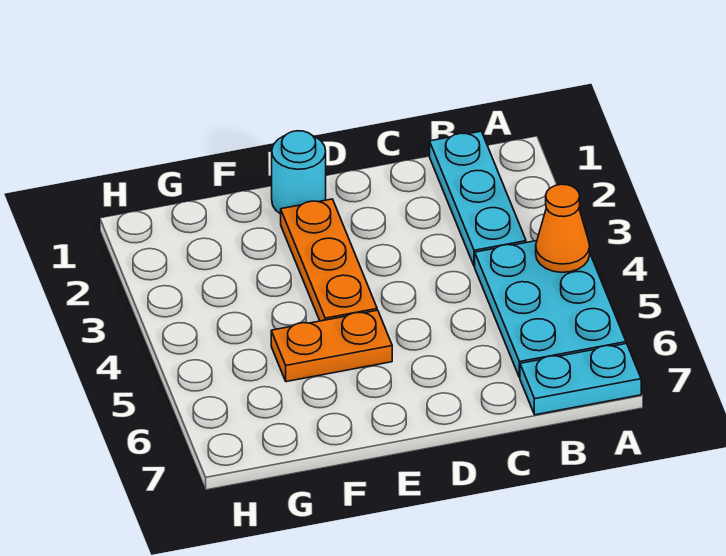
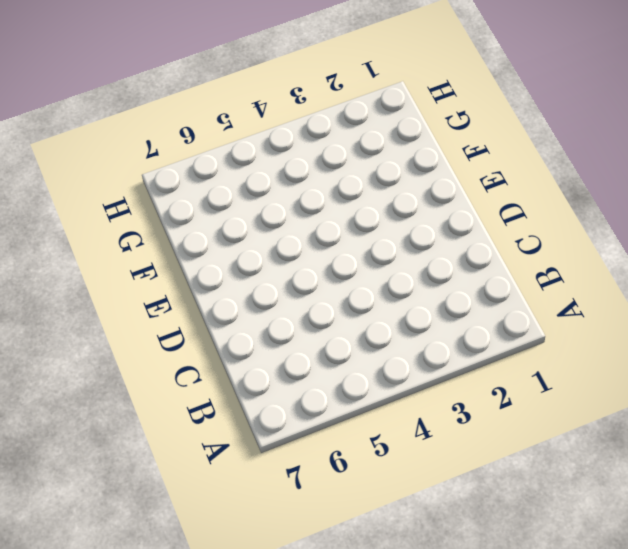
none -> cyan 2x3 plate [475,241,626,378]
none -> cyan 1x2 plate [520,344,641,415]

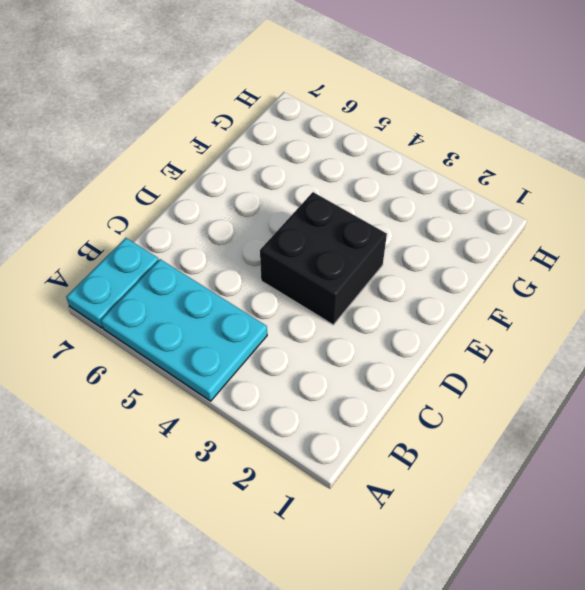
black 2x2 brick [260,192,387,325] -> orange 1x3 plate [281,199,377,321]
none -> cyan 1x3 plate [430,131,526,267]
none -> cyan 1x1 round brick [272,131,326,214]

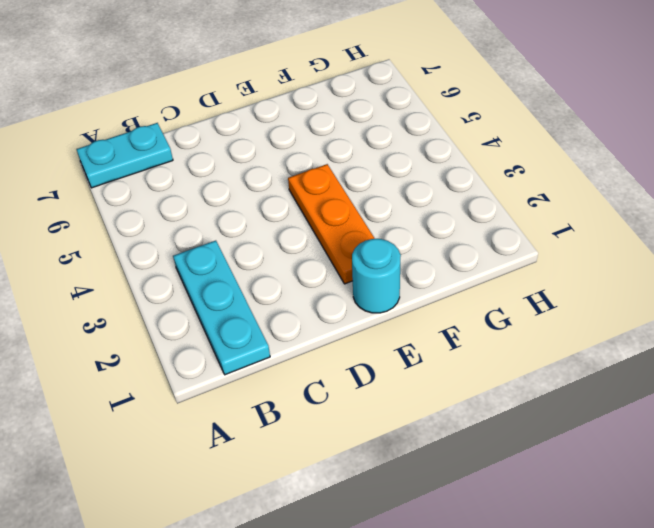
none -> cyan 2x3 plate [475,241,626,378]
none -> orange 1x2 plate [271,310,392,382]

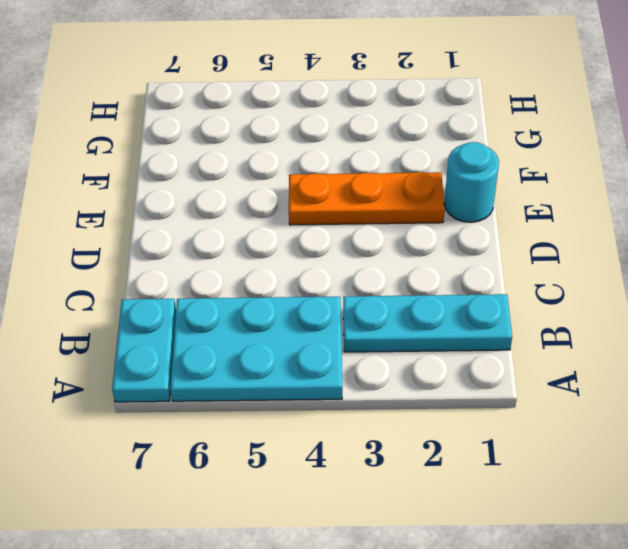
none -> orange 1x2 plate [271,310,392,382]
none -> orange 1x1 cone [536,184,590,272]

